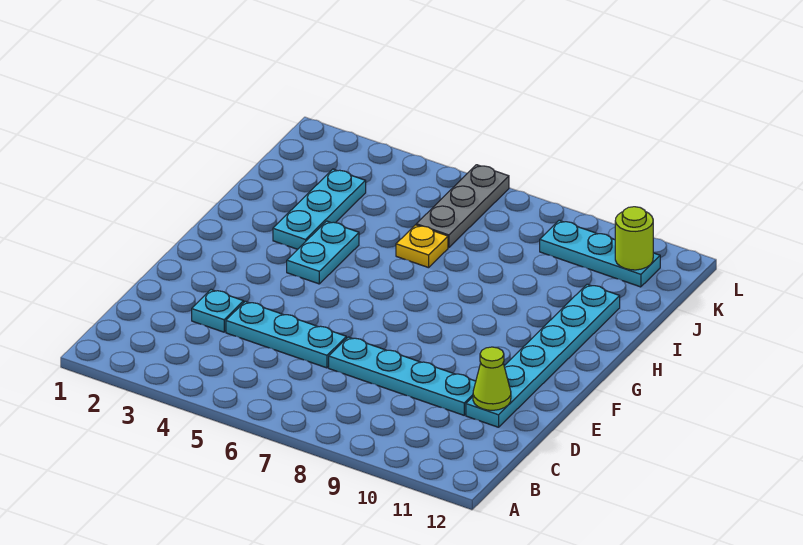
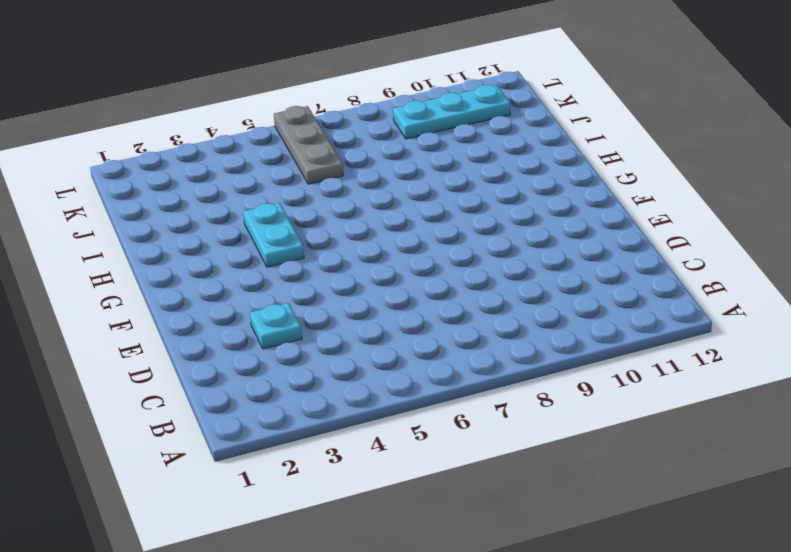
none -> cyan 1x3 plate [226,301,346,368]
none -> cyan 1x4 plate [329,337,476,415]

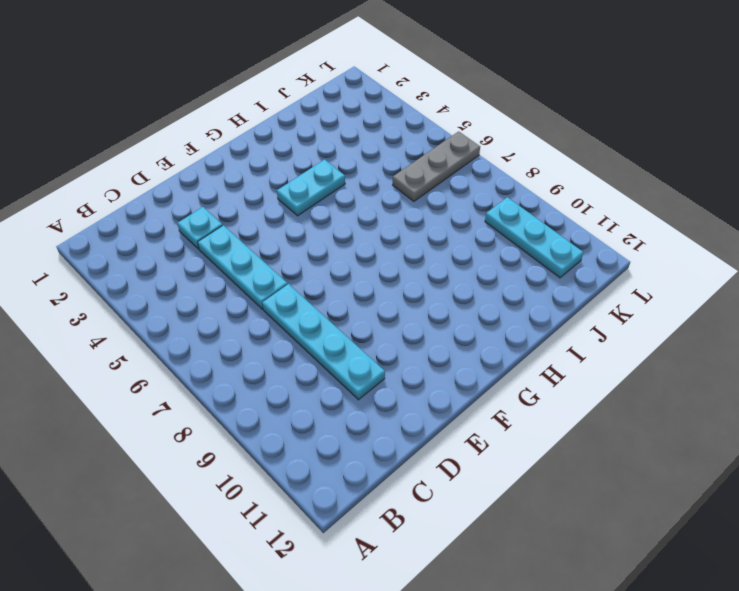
none -> cyan 1x6 plate [466,284,620,427]
none -> cyan 1x3 plate [273,169,366,249]

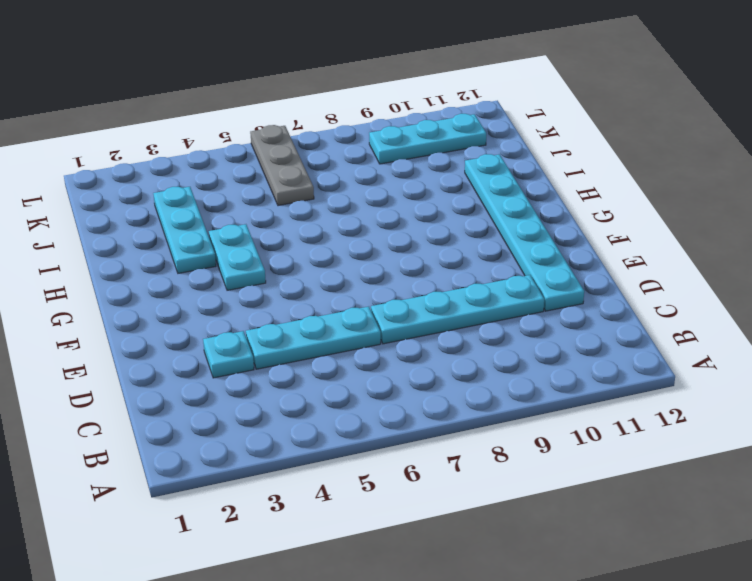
none -> yellow 1x1 plate [396,225,448,268]
none -> lime 1x1 cone [473,347,511,410]

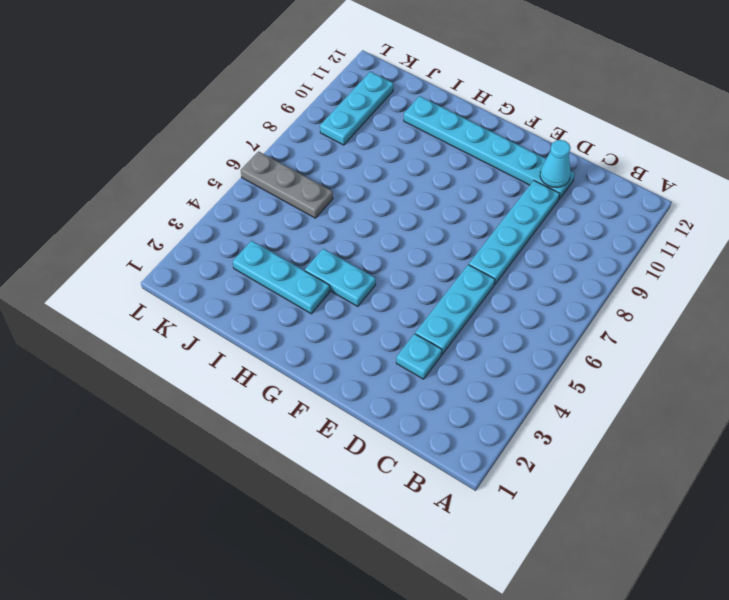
cyan 1x1 cone [540,140,571,188] -> lime 1x1 cone [473,347,511,410]
none -> yellow 1x1 plate [396,225,448,268]
none -> lime 1x1 round brick [615,207,653,270]

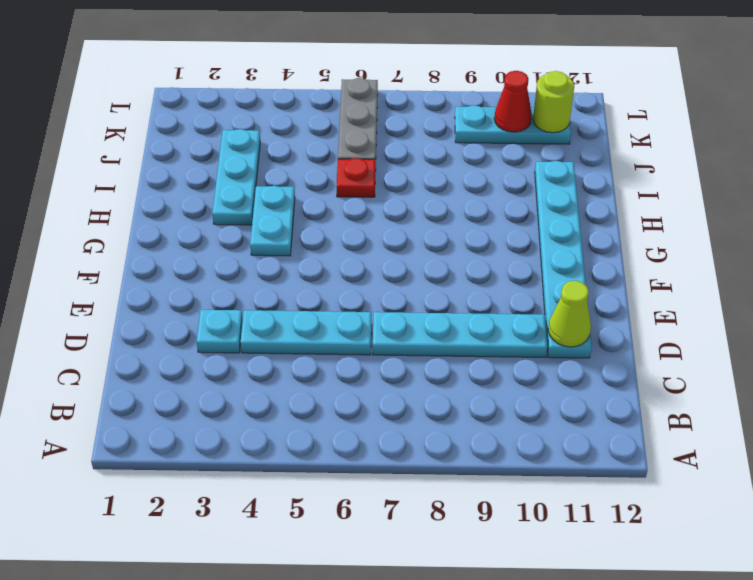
red 1x1 plate [337,158,376,197] -> yellow 1x1 plate [396,225,448,268]
red 1x1 cone [494,71,532,132] -> none

